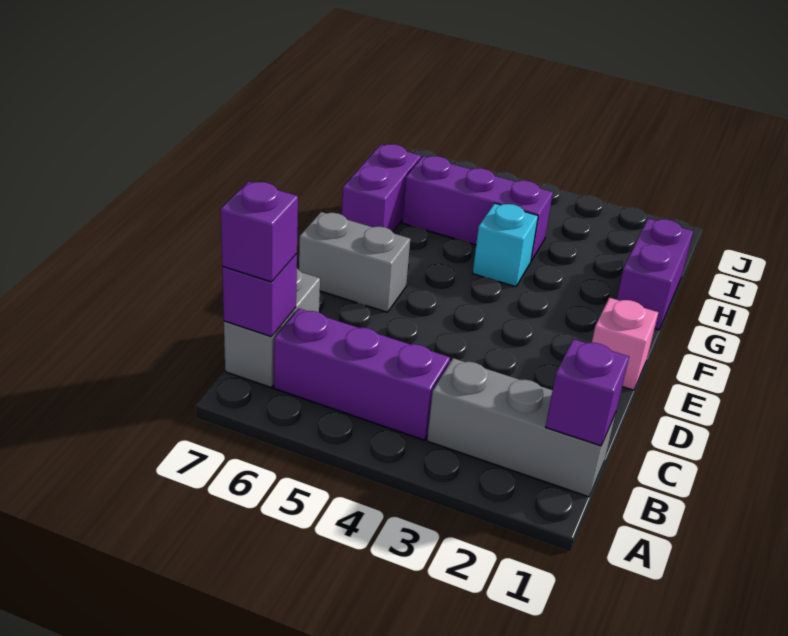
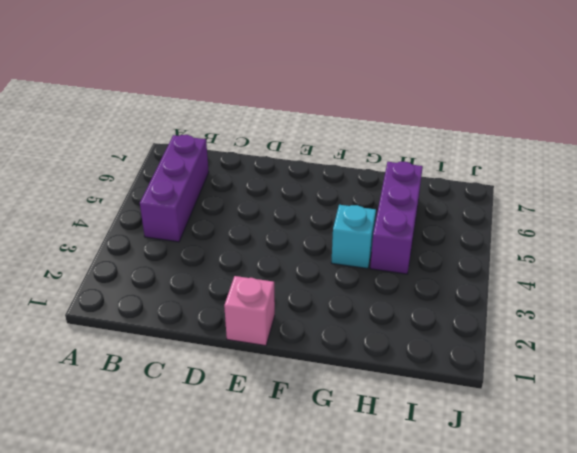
none -> grey 1x3 brick [427,358,616,497]
none -> grey 1x2 brick [224,269,320,387]
none -> grey 1x2 brick [299,212,410,312]

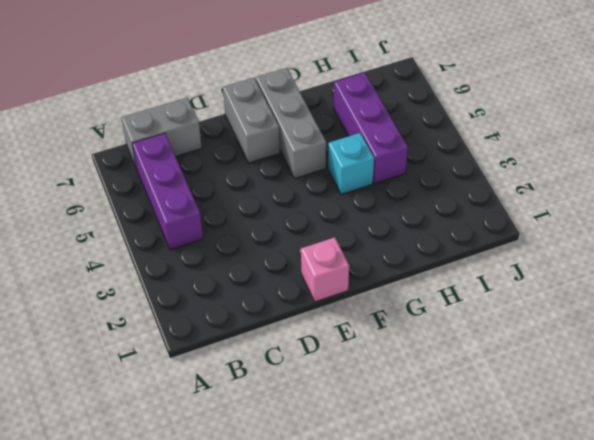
grey 1x3 brick [256,68,326,179] -> grey 1x3 brick moved to [427,358,616,497]
none -> purple 1x2 brick [617,218,693,330]
none -> purple 1x2 brick [342,144,421,232]
none -> purple 1x1 brick [546,339,629,446]

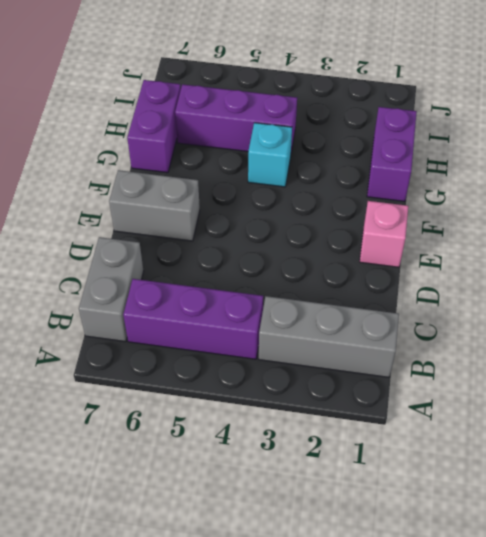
none -> purple 1x1 brick [546,339,629,446]
none -> purple 1x1 brick [222,254,297,337]
none -> purple 1x1 brick [221,181,298,282]

